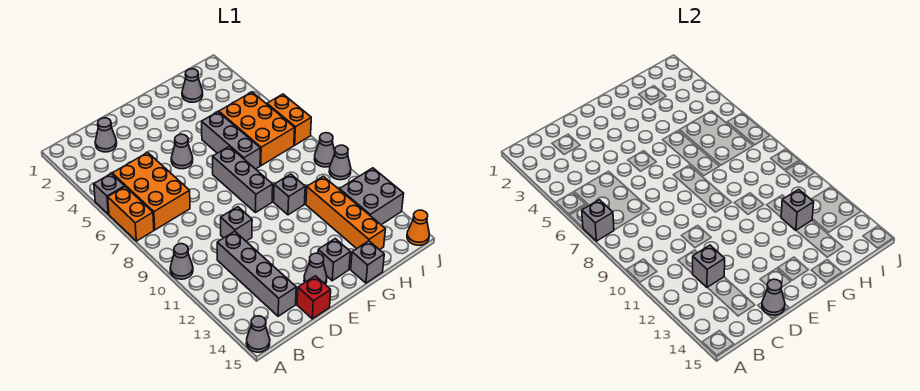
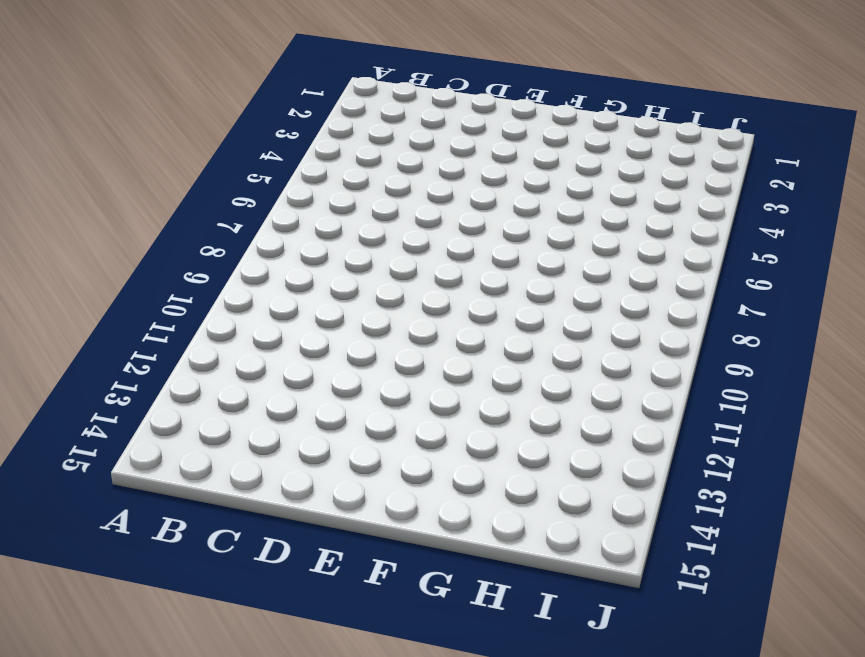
none -> grey 1x1 brick [94,174,125,214]
none -> orange 1x2 brick [108,187,154,241]
none -> grey 1x1 cone [170,244,193,279]

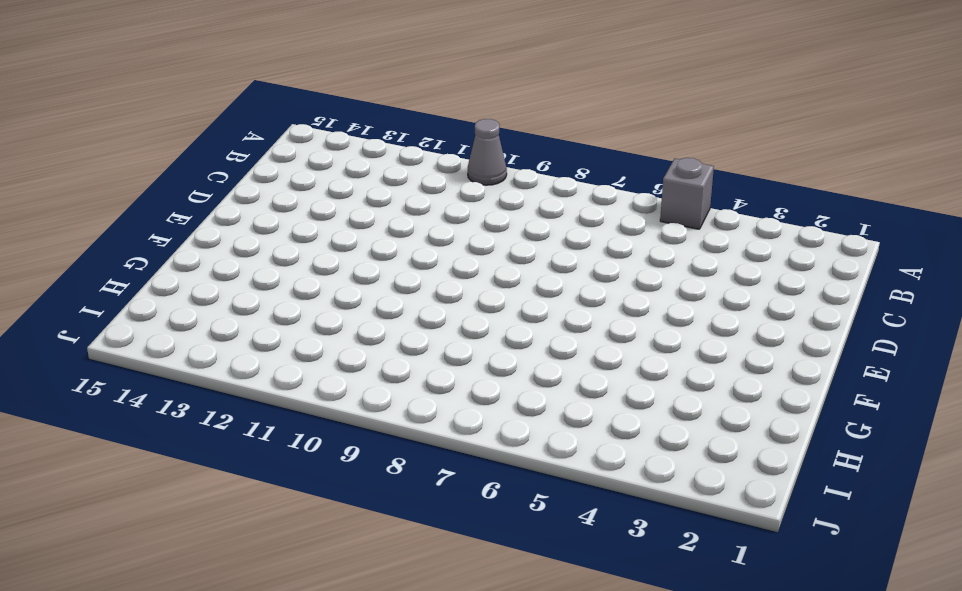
none -> orange 1x2 brick [108,187,154,241]
none -> grey 1x1 cone [246,316,270,352]
none -> orange 2x3 brick [112,152,190,230]

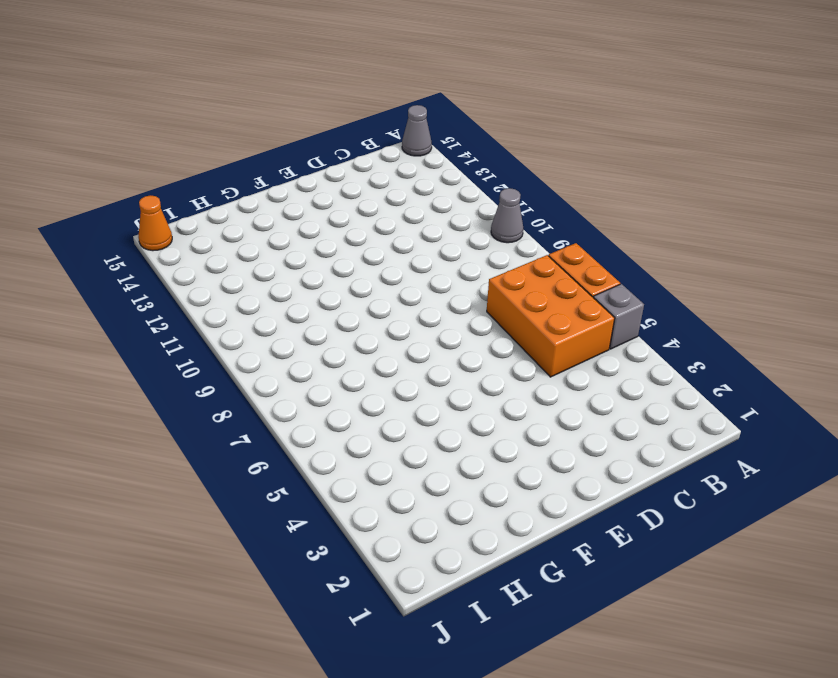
none -> grey 1x1 cone [95,118,117,152]
none -> grey 1x4 brick [217,231,296,316]
none -> grey 1x1 brick [221,207,252,241]

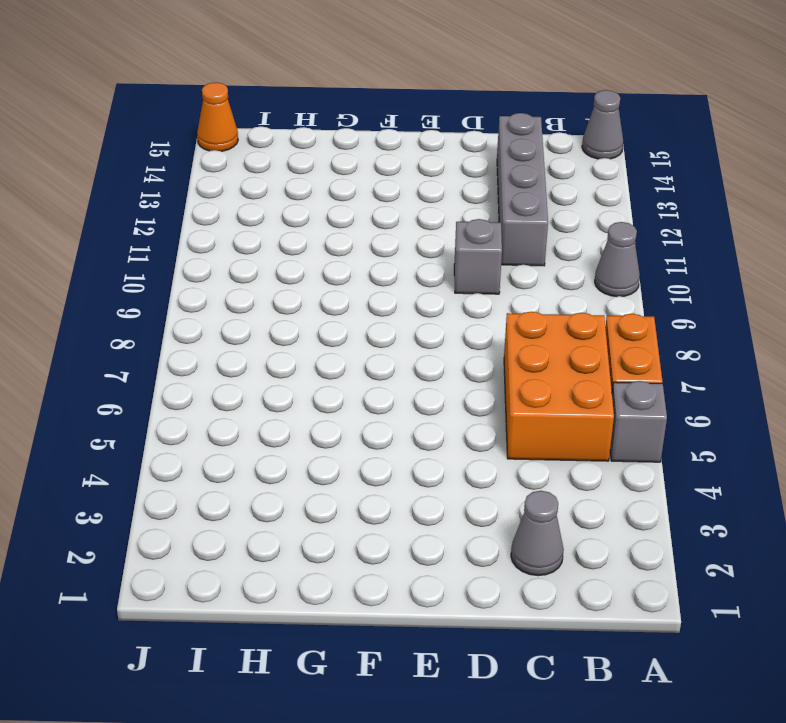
none -> red 1x1 brick [297,276,331,319]
none -> grey 1x1 cone [171,134,193,169]
none -> grey 1x1 cone [304,253,327,284]

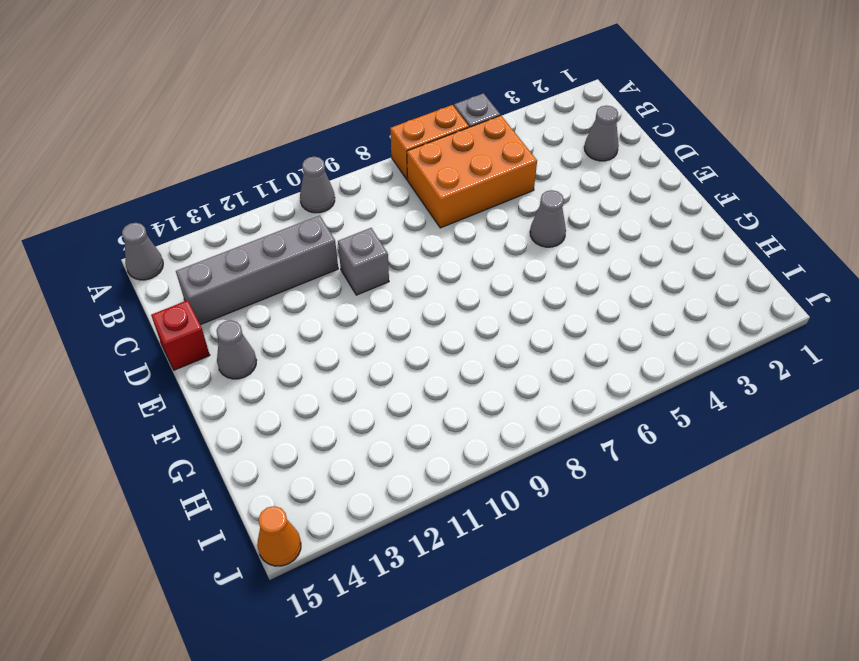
none -> grey 1x3 brick [213,147,273,212]
none -> grey 1x1 brick [318,239,350,281]
none -> grey 1x3 brick [202,112,260,169]

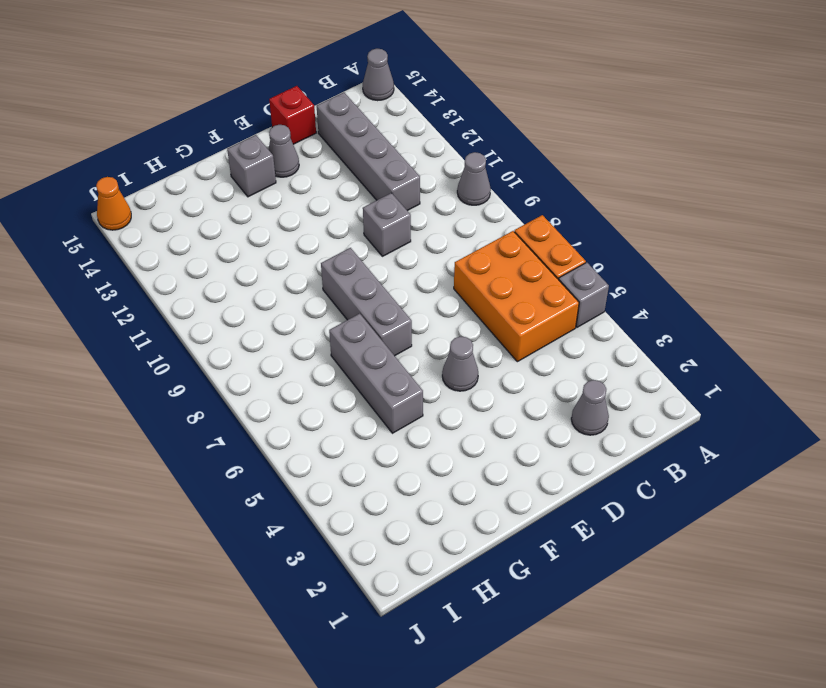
none -> grey 1x1 brick [274,174,305,215]
none -> grey 1x1 brick [351,241,384,283]
none -> grey 1x1 cone [182,69,203,102]

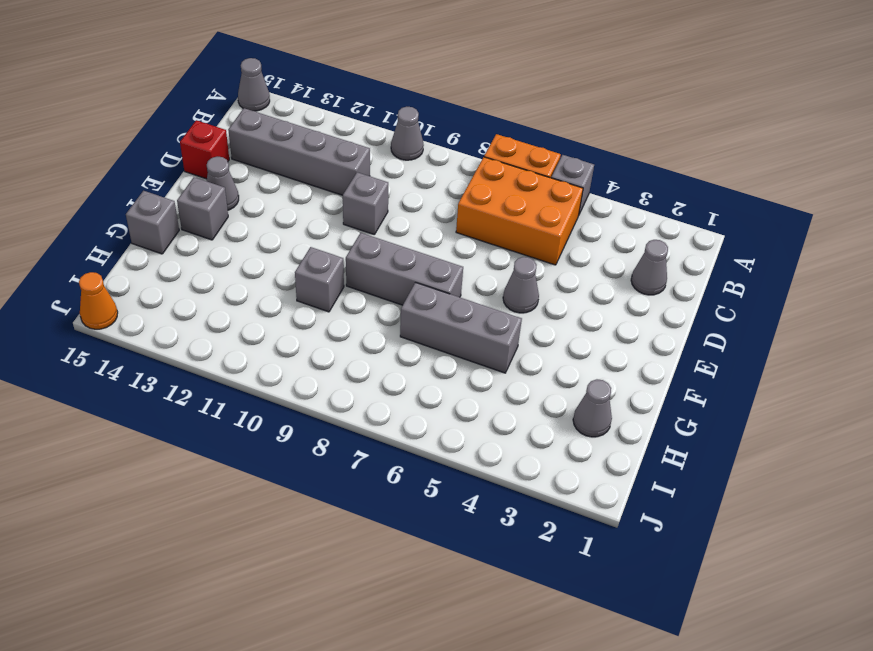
none -> orange 2x3 brick [219,92,295,166]
none -> orange 1x4 brick [306,176,385,250]
none -> grey 2x2 brick [340,168,404,225]

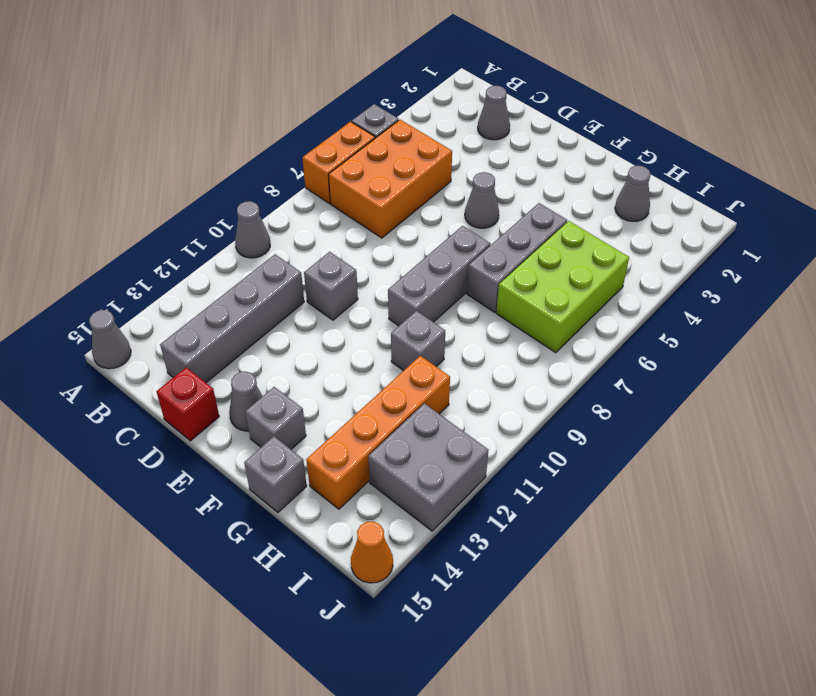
lime 2x3 brick [496,221,629,353] -> orange 2x3 brick [219,92,295,166]
none -> orange 1x2 brick [267,94,311,145]
none -> grey 1x1 cone [314,133,335,167]
none -> grey 1x1 cone [329,145,351,180]

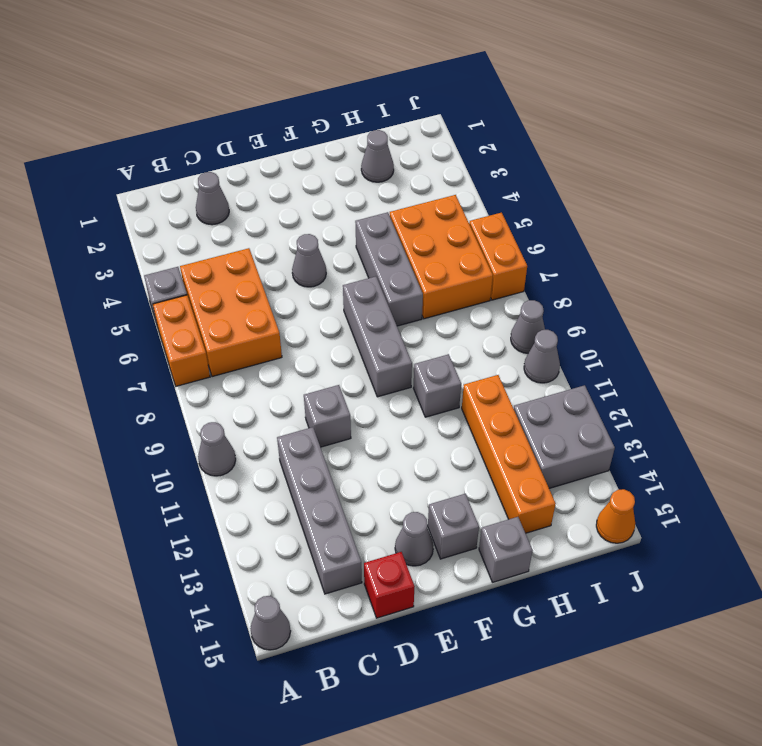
none -> grey 1x1 brick [582,200,614,241]
none -> grey 1x1 brick [693,245,725,287]
none -> grey 1x1 cone [762,279,785,315]

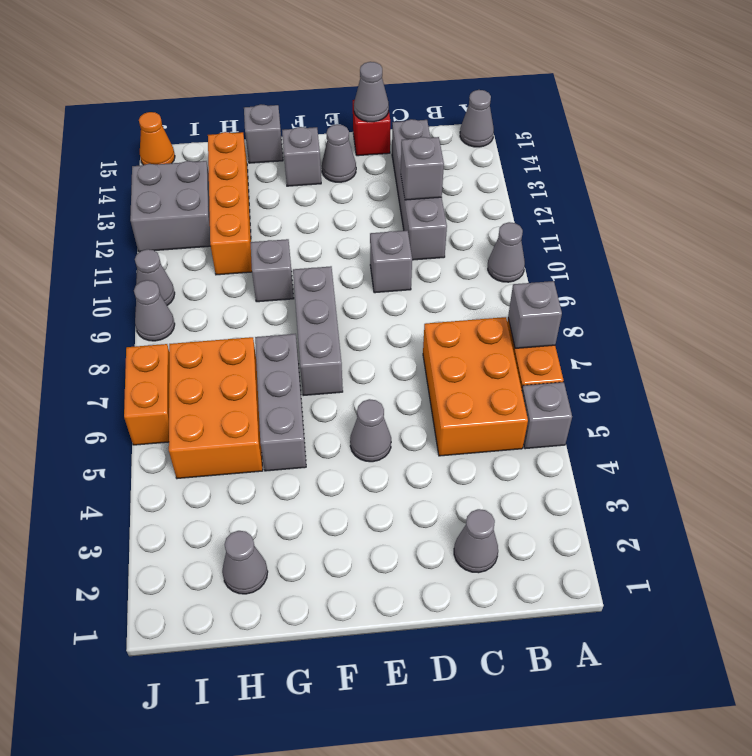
none -> grey 1x1 brick [781,189,814,230]

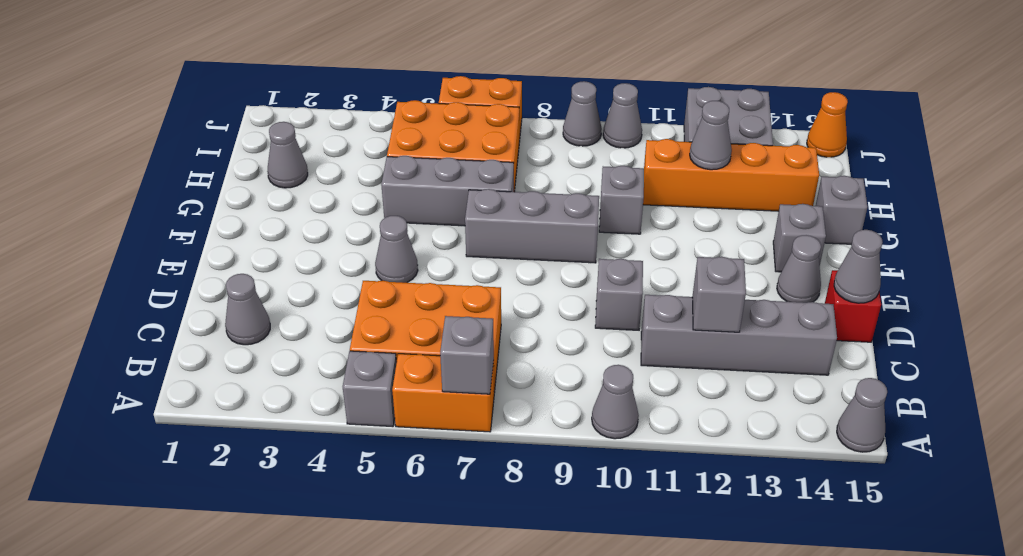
grey 1x1 cone [690,101,732,170] -> grey 1x1 brick [781,189,814,230]

